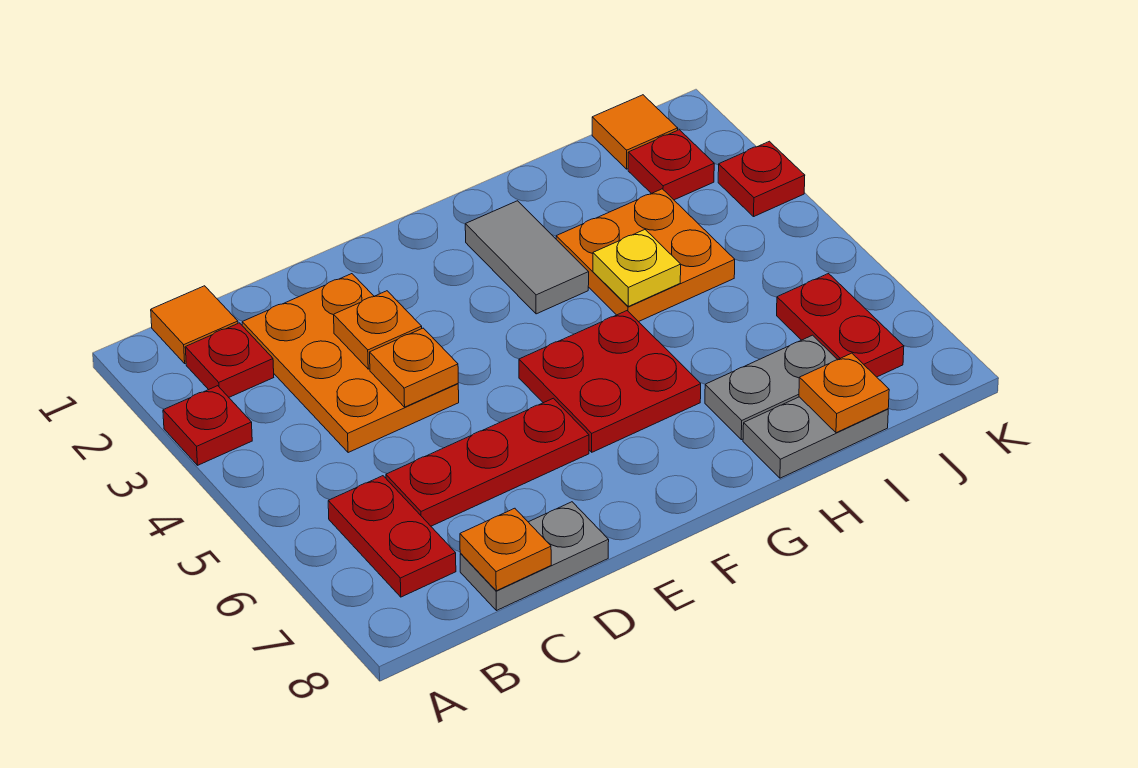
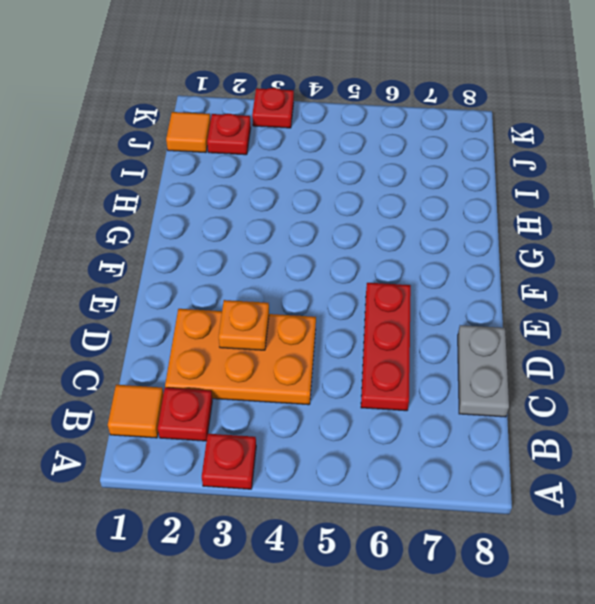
none -> red 1x2 plate [328,476,456,597]
none -> red 2x2 plate [519,311,701,452]
none -> grey 1x2 tile [465,201,589,314]

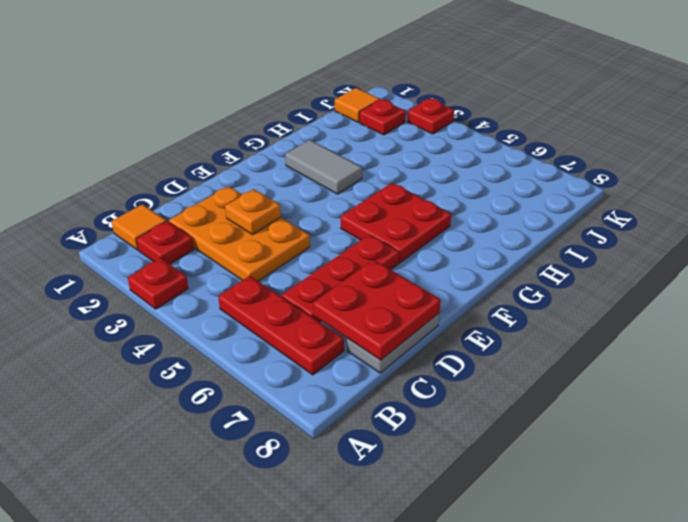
red 1x3 plate [218,276,344,375] -> red 1x2 plate [328,476,456,597]
red 2x2 plate [313,260,441,360] -> orange 1x1 plate [460,508,551,591]
none -> orange 2x2 plate [556,189,735,322]
none -> grey 1x2 plate [705,335,838,440]
none -> grey 1x2 plate [743,397,888,478]

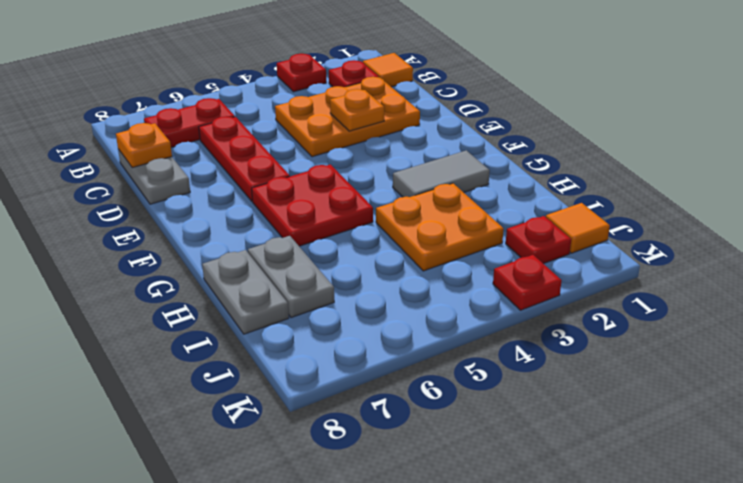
none -> red 1x2 plate [777,274,904,377]
none -> orange 1x1 plate [370,328,458,407]
none -> yellow 1x1 plate [593,230,681,306]

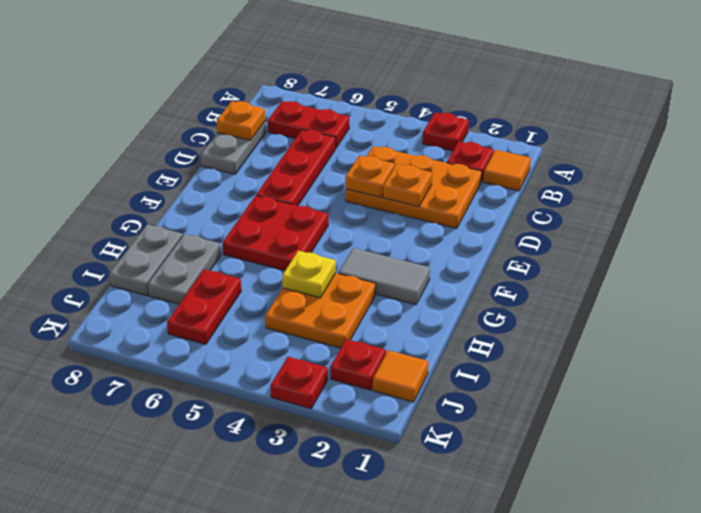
red 1x2 plate [167,269,241,344] -> red 1x2 plate turned to [777,274,904,377]
none -> orange 1x1 plate [799,353,889,433]

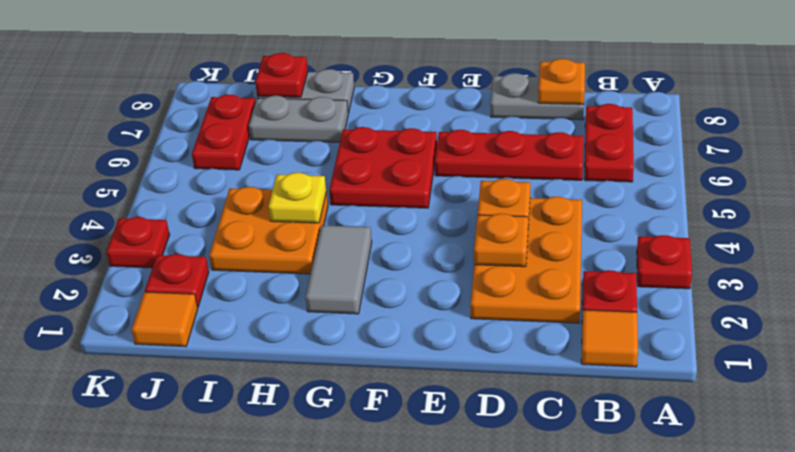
red 1x1 plate [255,53,308,97] -> orange 1x1 plate [799,353,889,433]

